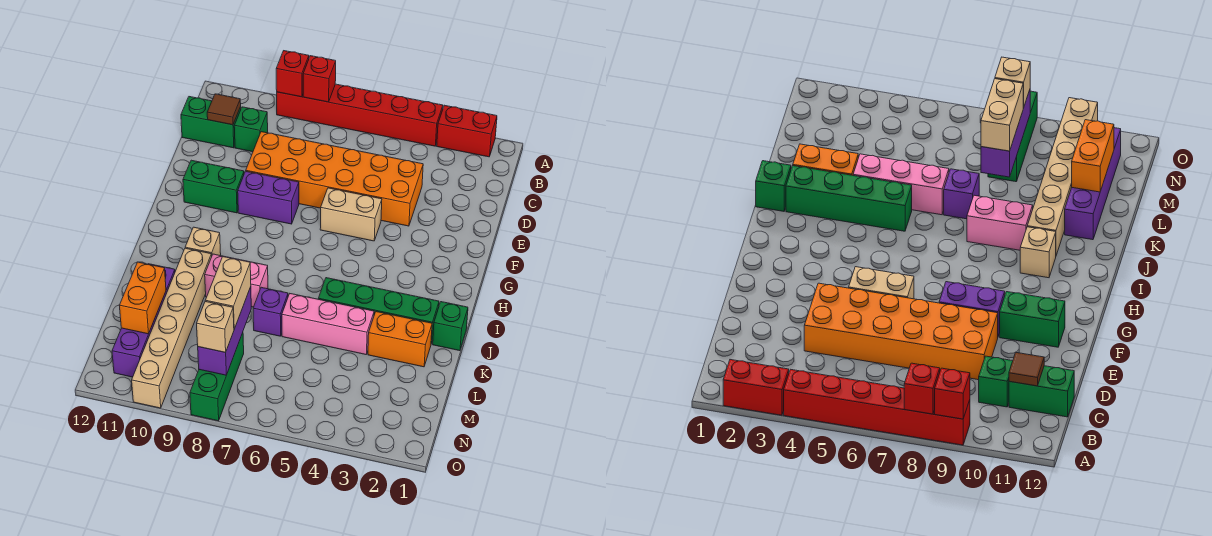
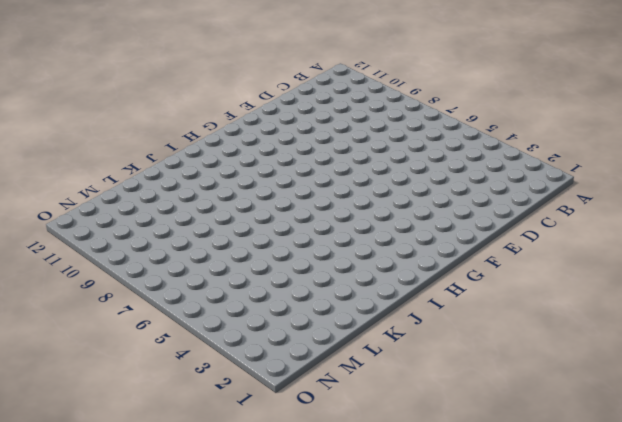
none -> red 1x2 brick [437,105,497,157]
none -> red 1x6 brick [277,84,443,146]
none -> green 1x1 brick [234,107,268,152]

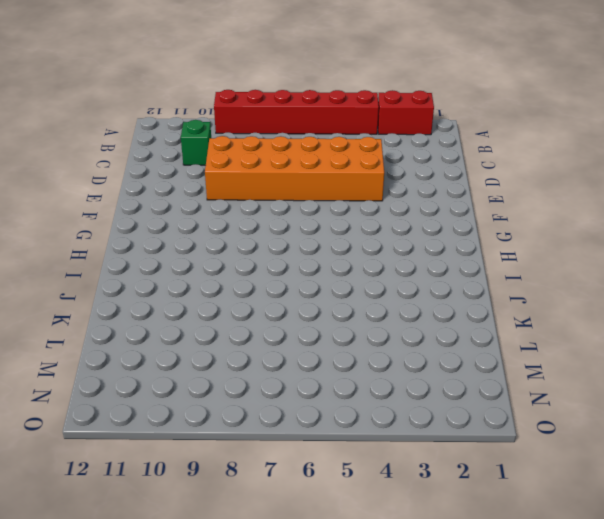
none -> green 1x2 brick [181,97,241,148]
none -> tan 1x2 brick [320,188,382,241]
none -> purple 1x2 brick [238,171,299,224]

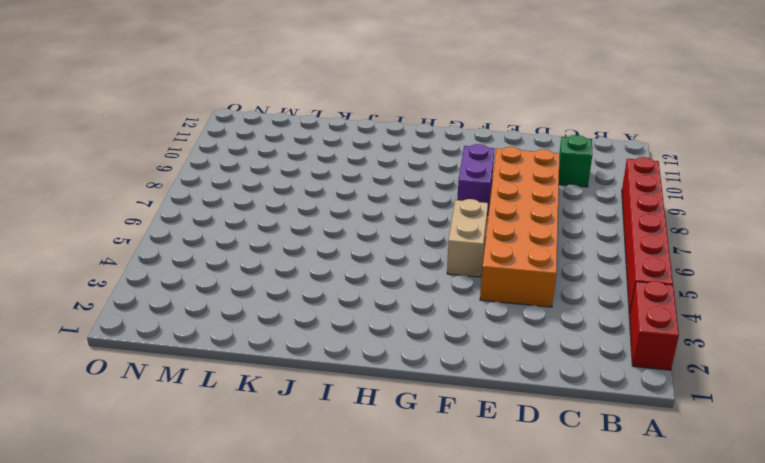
none -> green 1x2 brick [181,97,241,148]
none -> green 1x2 brick [183,160,244,213]
none -> tan 1x1 brick [185,227,221,256]

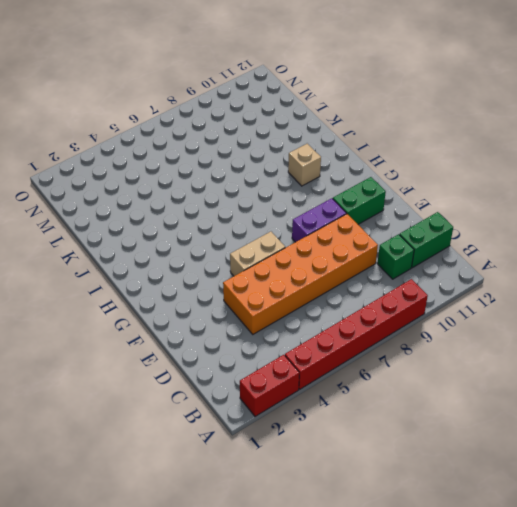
none -> green 1x1 brick [433,302,468,351]
none -> green 1x4 brick [318,278,439,343]
none -> pink 1x2 brick [205,254,268,307]

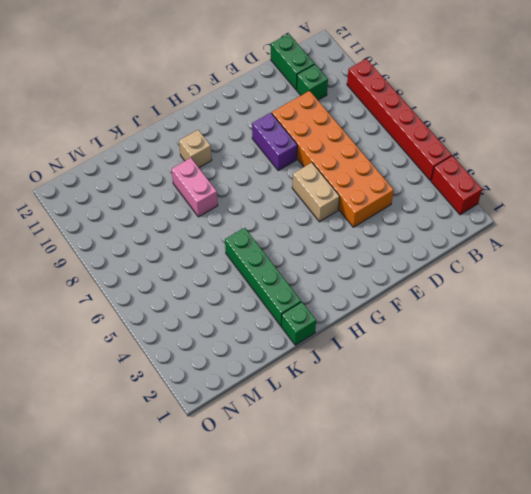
none -> green 1x2 brick [183,160,244,213]
none -> tan 1x6 brick [132,248,212,408]
none -> orange 1x2 brick [368,312,432,367]

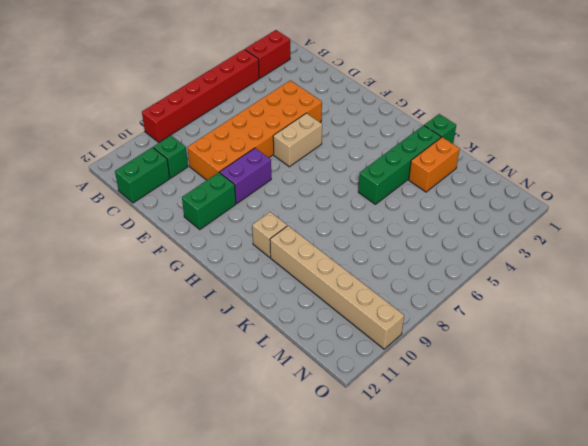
none -> pink 1x2 brick [205,254,268,307]
none -> pink 1x3 brick [282,294,374,354]
none -> purple 1x1 brick [253,287,288,336]

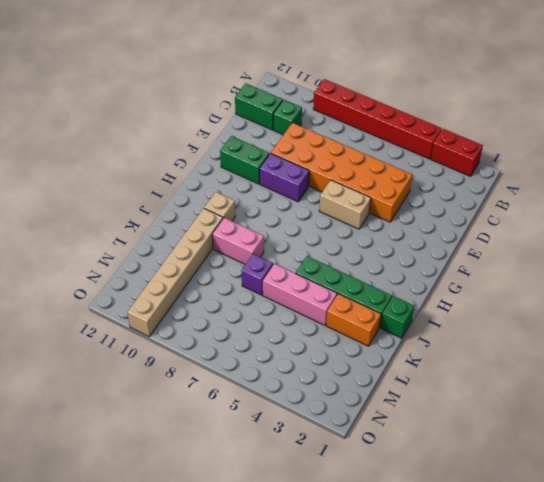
none -> purple 1x4 brick [112,264,175,377]
none -> green 1x3 brick [190,333,244,421]
none -> red 1x1 brick [303,56,336,102]

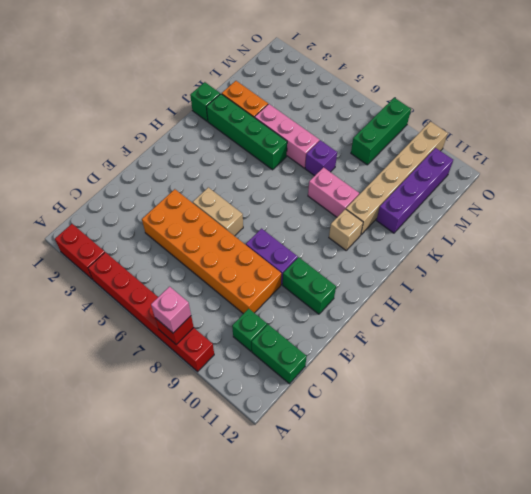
pink 1x1 brick [151,287,191,333] -> none
none -> red 1x1 brick [276,51,309,97]
none -> brown 1x1 tile [207,94,241,125]
none -> purple 1x3 brick [198,287,251,375]

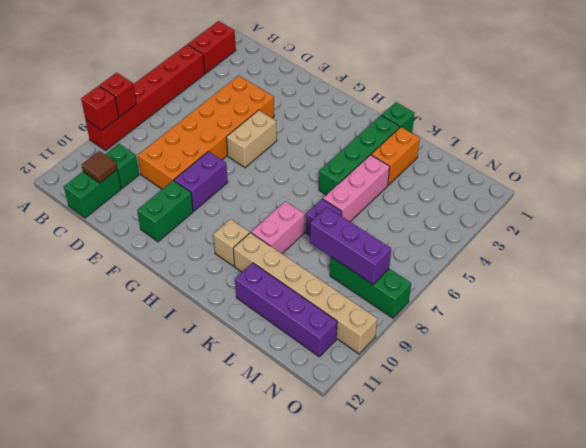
none -> orange 1x2 brick [119,262,166,334]
none -> tan 1x2 brick [205,257,251,329]
none -> tan 1x1 brick [197,302,234,352]

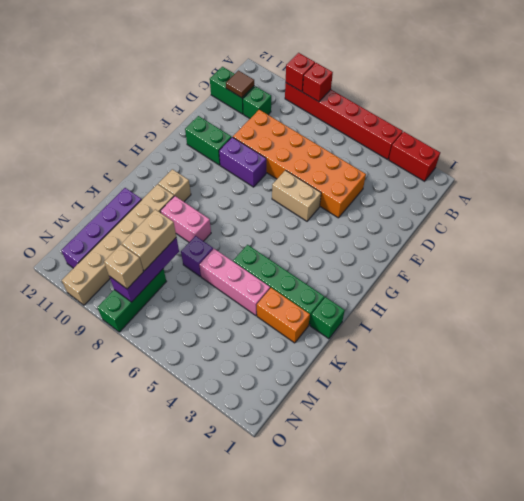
none -> orange 1x2 brick [119,262,166,334]

